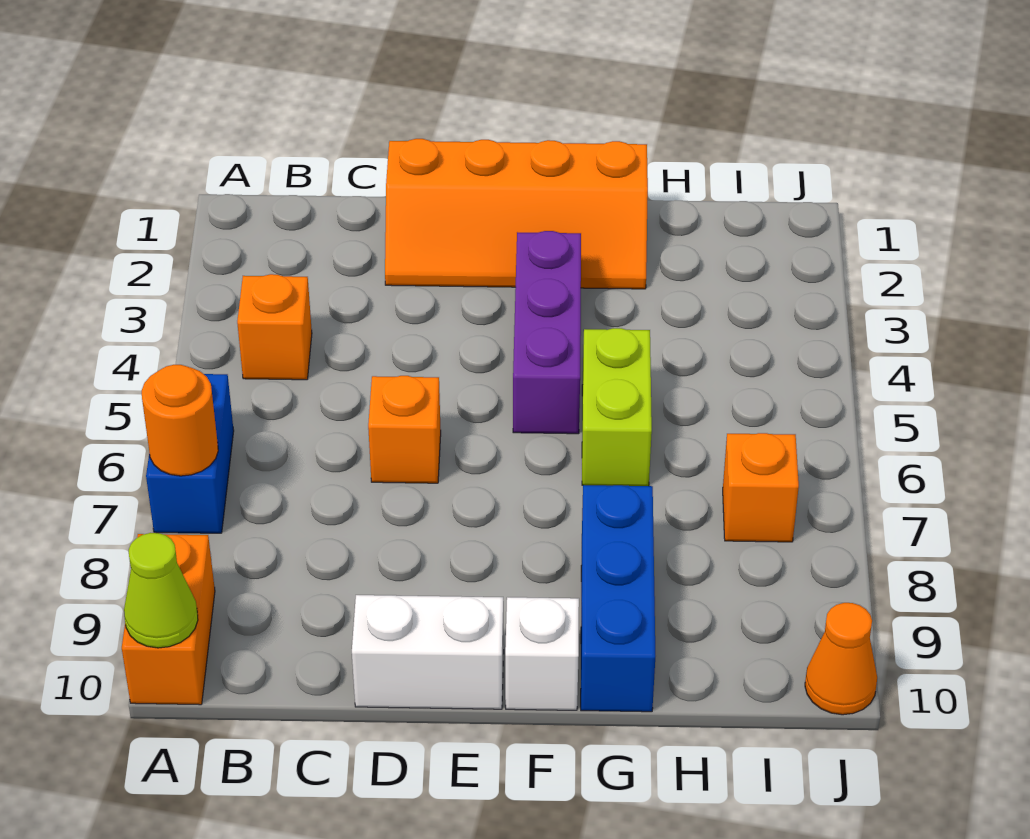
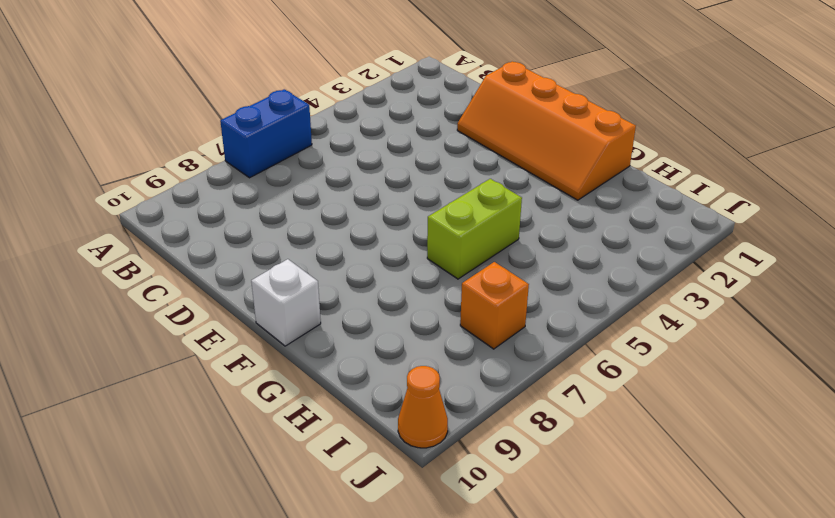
none -> orange 1x2 brick [122,534,215,705]
none -> orange 1x1 brick [237,274,312,380]
none -> orange 1x1 brick [368,376,441,483]

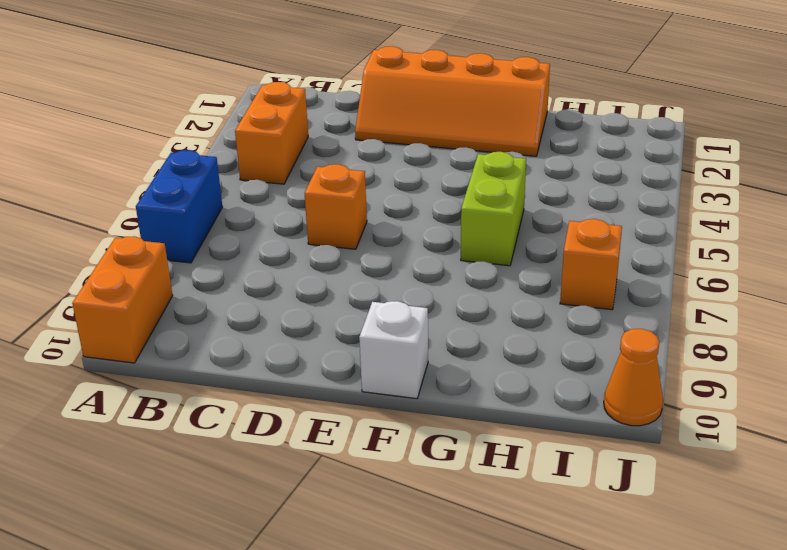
orange 1x2 brick [235,82,308,184] -> orange 1x1 brick [237,274,312,380]
none -> white 1x2 brick [352,595,504,709]
none -> purple 1x3 brick [513,231,581,434]
none -> blue 1x3 brick [581,485,655,712]

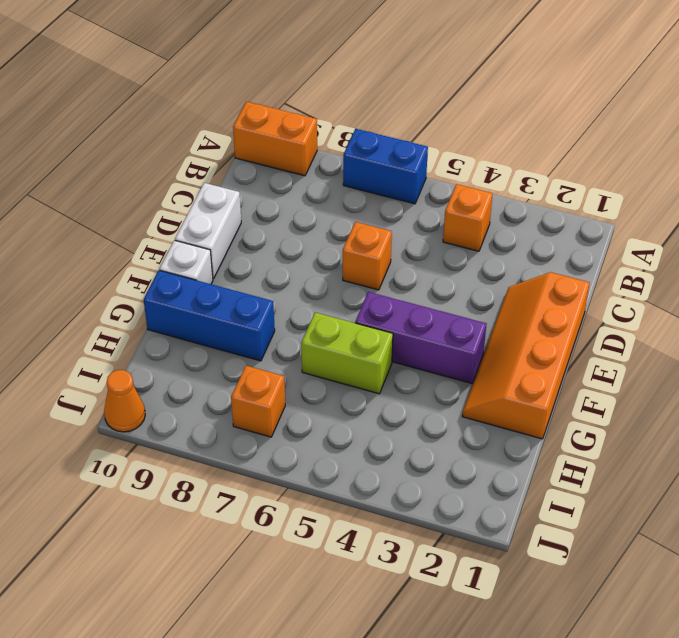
none -> orange 1x1 round brick [142,365,218,476]
none -> lime 1x1 cone [124,533,198,648]

